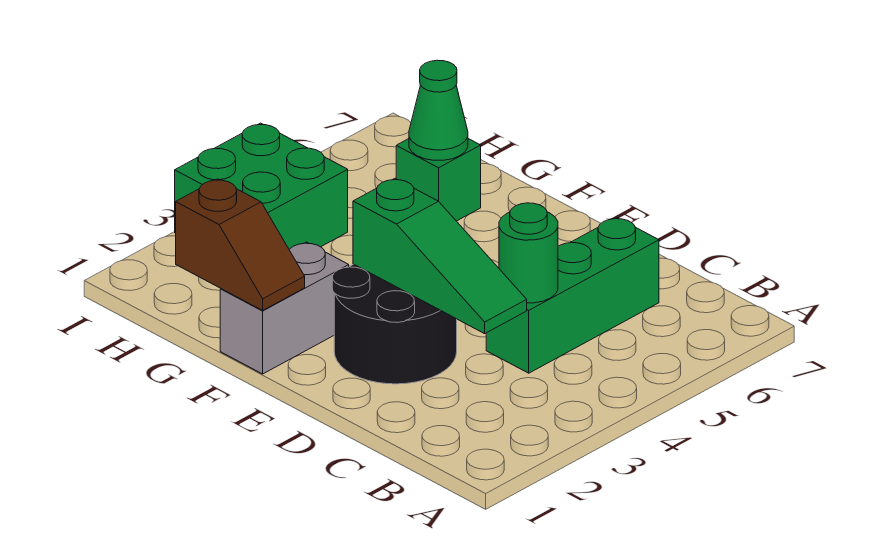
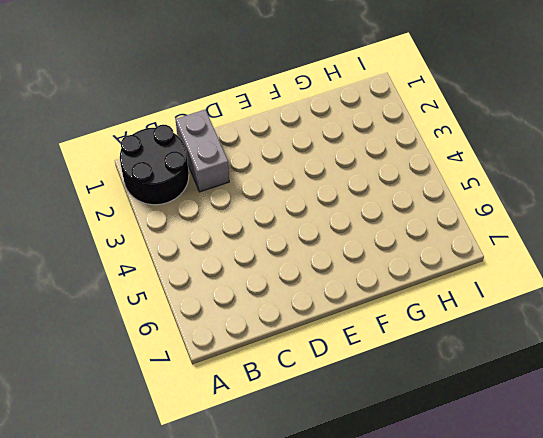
black 2x2 round brick [120,125,189,205] -> black 2x2 round brick moved to [332,264,457,384]
grey 1x2 brick [175,110,229,192] -> grey 1x2 brick moved to [220,242,349,374]
none -> green 1x3 brick [486,217,659,373]
none -> green 1x1 brick [396,139,481,221]

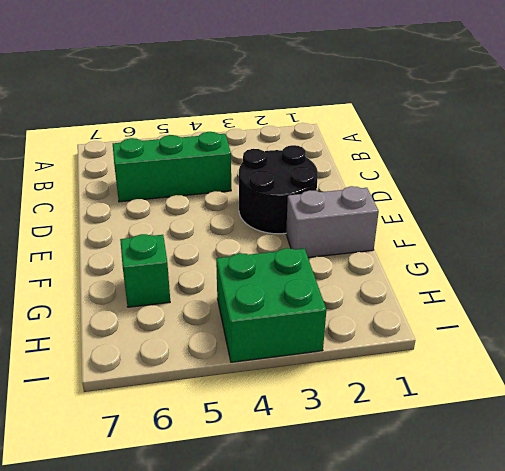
none -> green 1x3 slope [353,178,527,334]
none -> green 1x1 round brick [499,203,558,303]

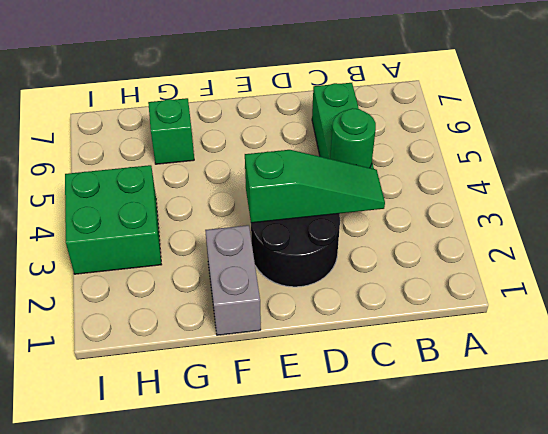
none -> brown 1x2 slope [176,179,305,310]
none -> green 1x1 cone [409,60,468,160]

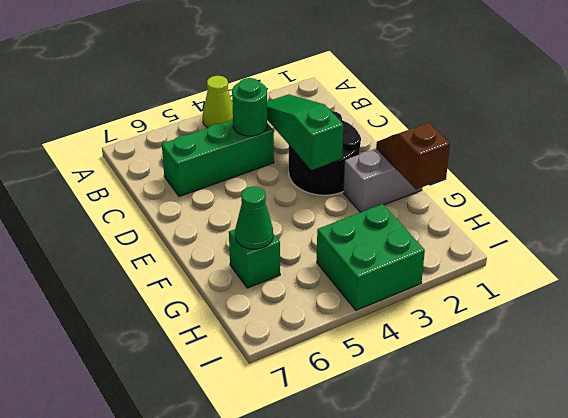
lime 1x1 cone [203,76,233,128] -> none

